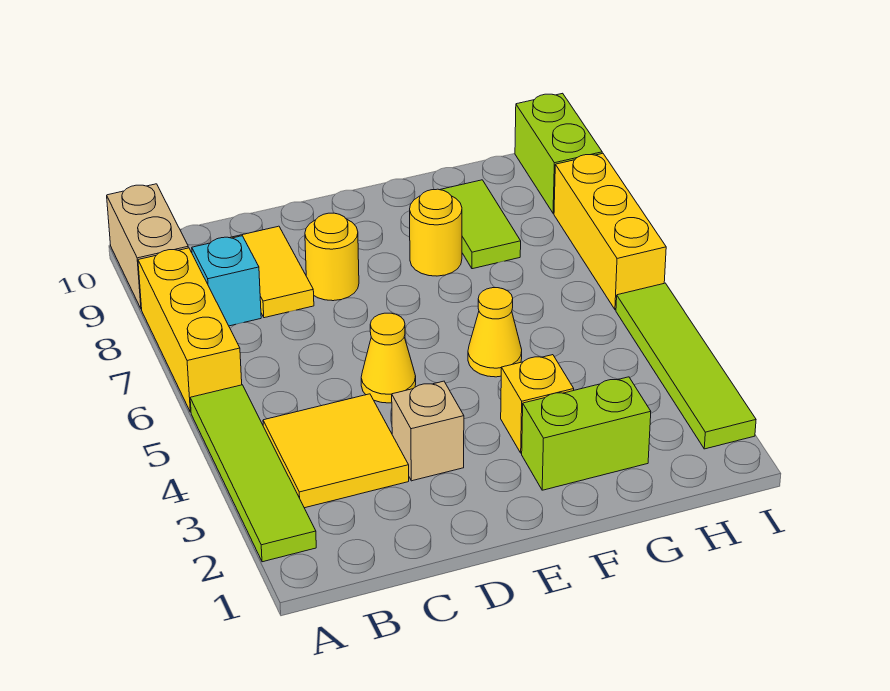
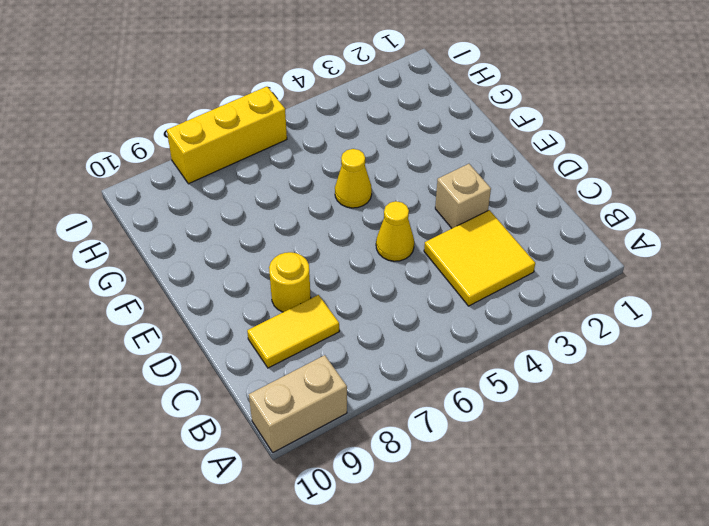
none -> lime 1x4 tile [190,385,316,562]
none -> yellow 1x3 brick [138,248,242,412]
none -> cyan 1x1 brick [192,236,261,326]

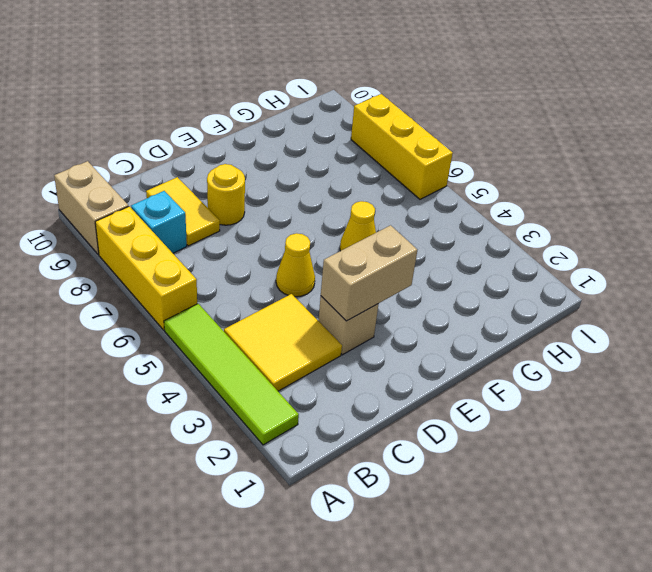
tan 1x2 brick [321,225,417,321] -> none
none -> lime 1x2 brick [522,377,651,490]
none -> yellow 1x1 brick [501,355,574,453]
none -> yellow 1x1 round brick [410,189,462,276]

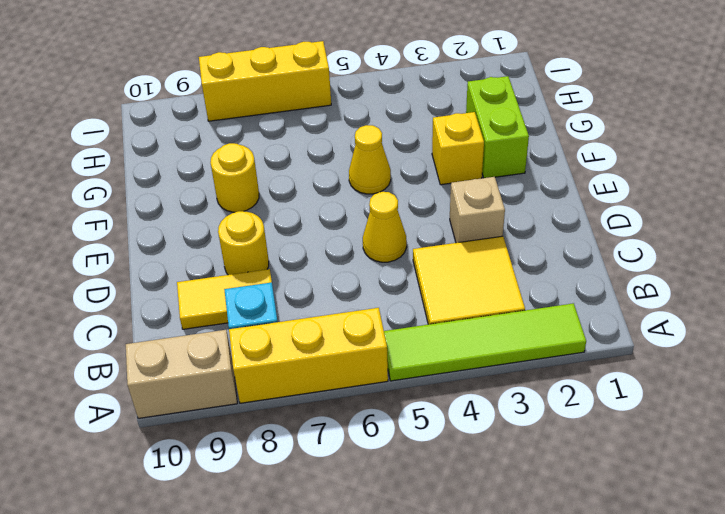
none -> lime 1x2 tile [440,180,521,269]
none -> lime 1x4 tile [616,283,756,449]
none -> lime 1x2 brick [515,93,602,213]

